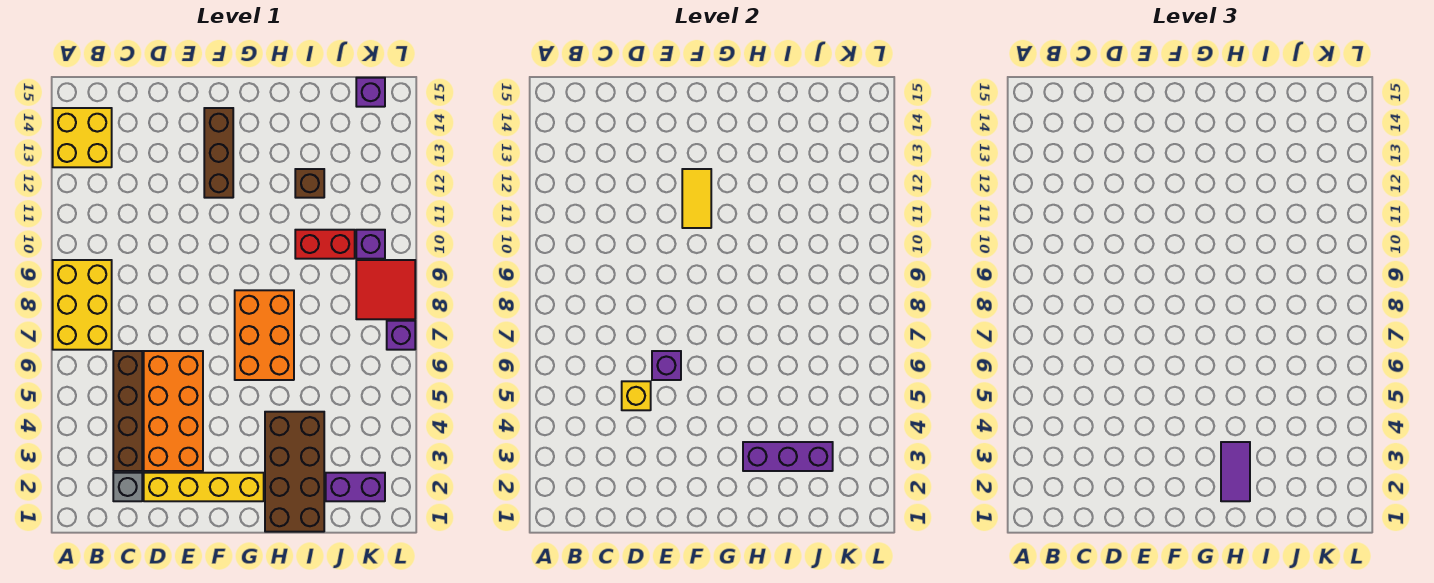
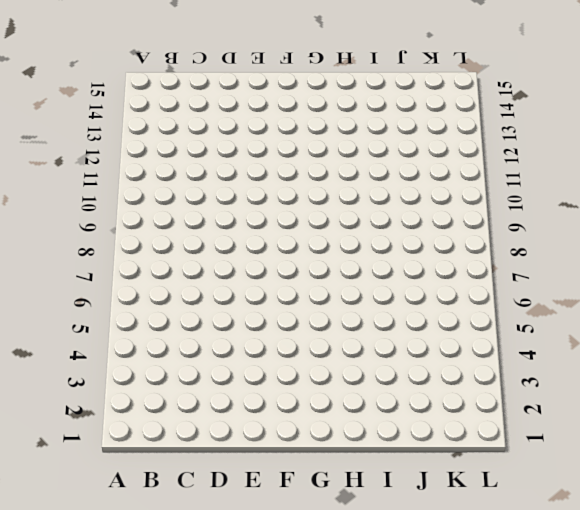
none -> yellow 2x3 brick [53,260,112,350]
none -> yellow 2x2 brick [53,108,112,167]
none -> grey 1x1 brick [113,473,142,501]

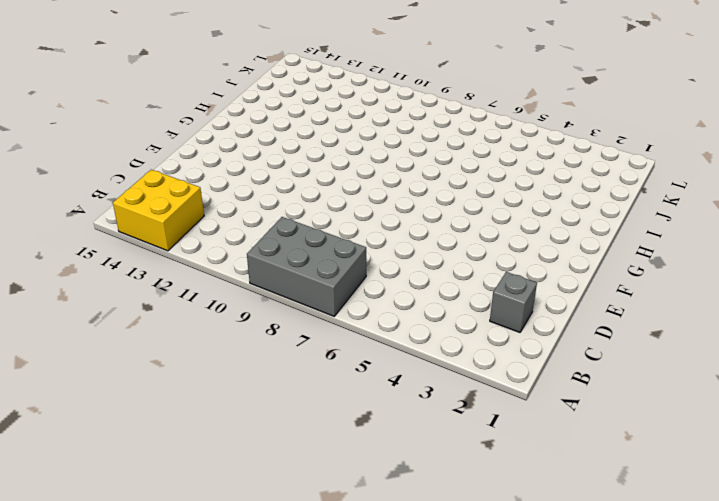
grey 2x3 brick [247,217,366,316] -> yellow 2x3 brick [53,260,112,350]
none -> brown 1x4 brick [113,351,142,471]
none -> yellow 1x4 brick [144,473,264,501]
none -> orange 2x4 brick [144,351,203,471]

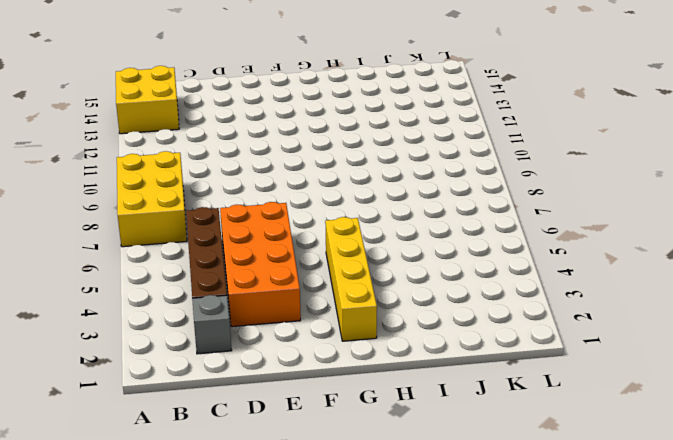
yellow 1x4 brick [325,217,377,341] -> yellow 1x4 brick turned to [144,473,264,501]
none -> brown 1x3 brick [204,108,233,198]
none -> orange 2x3 brick [235,290,294,380]
none -> brown 2x4 brick [265,412,324,532]

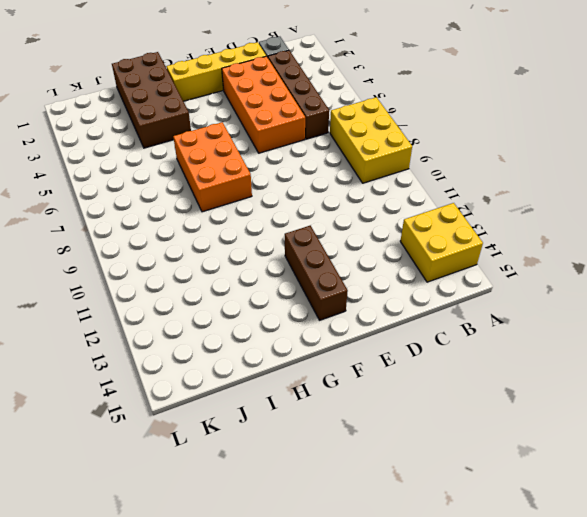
none -> red 1x2 brick [295,230,355,259]
none -> brown 1x1 brick [295,169,324,198]
none -> purple 1x2 brick [326,473,385,501]

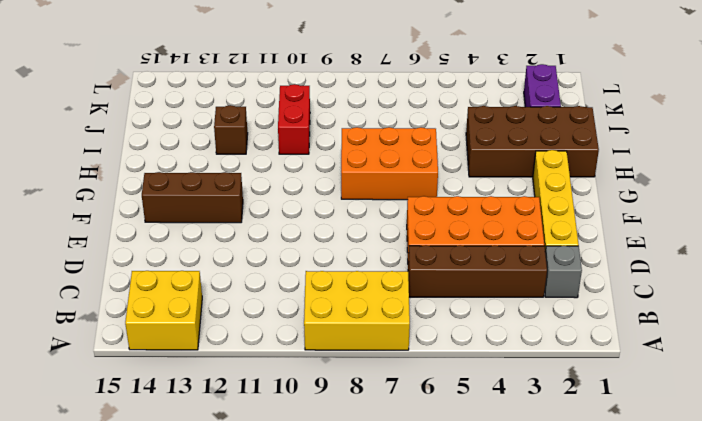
none -> red 2x2 tile [356,260,415,319]
none -> purple 1x1 brick [356,230,385,259]
none -> purple 1x1 brick [356,78,385,107]

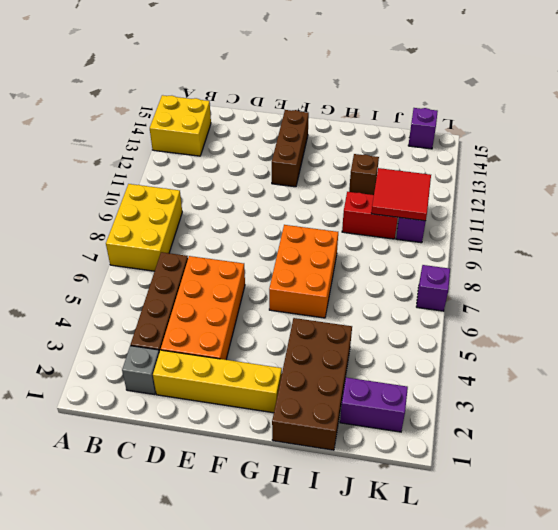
red 2x2 tile [371,168,431,221] -> red 2x2 tile moved to [356,260,415,319]
none -> yellow 1x1 brick [622,381,651,410]
none -> purple 1x1 brick [652,351,681,380]
none -> yellow 1x2 tile [682,169,711,228]

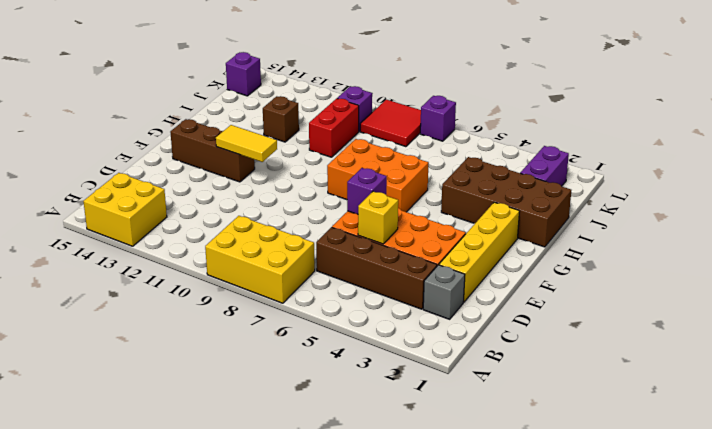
none -> purple 1x3 brick [743,442,833,471]
none -> purple 1x2 tile [1221,442,1250,501]

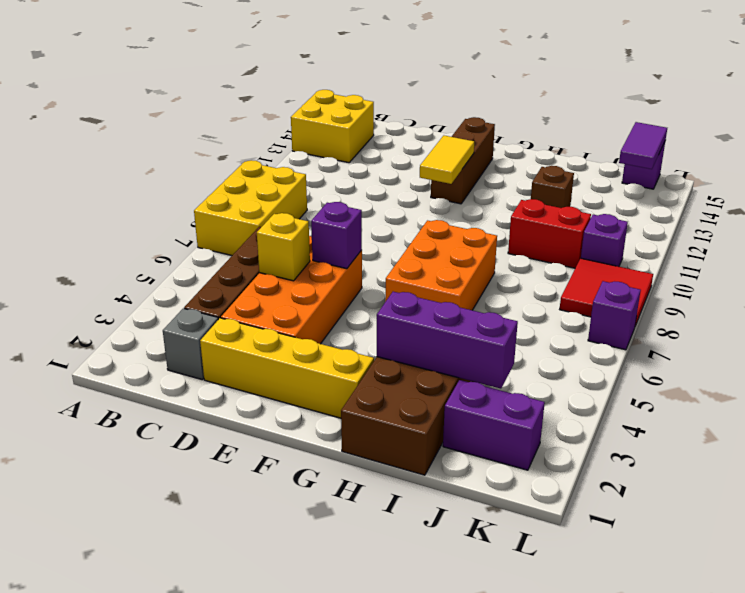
purple 1x2 tile [619,122,667,169] -> purple 1x2 tile moved to [1221,442,1250,501]

